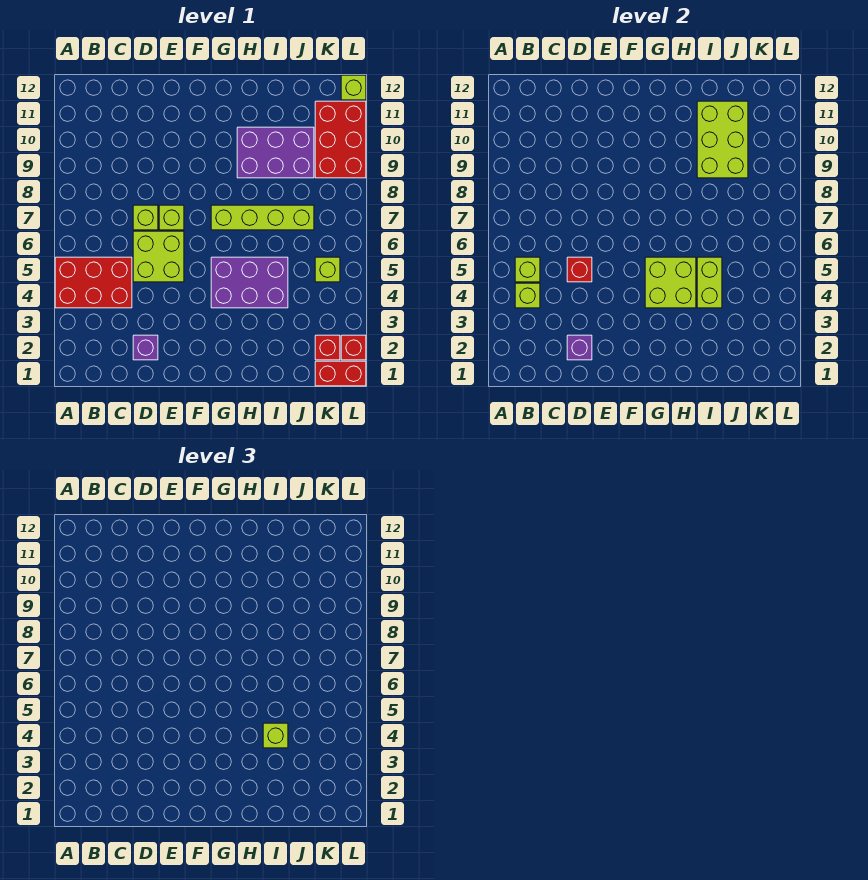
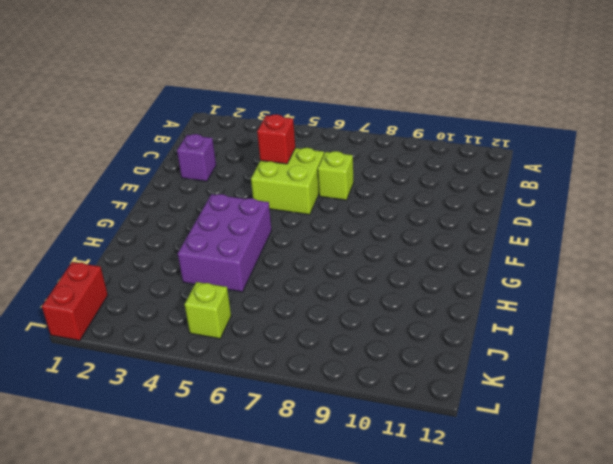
none -> red 2x3 brick [55,257,132,308]
none -> lime 1x1 brick [159,205,184,230]
none -> lime 1x4 brick [211,205,314,230]

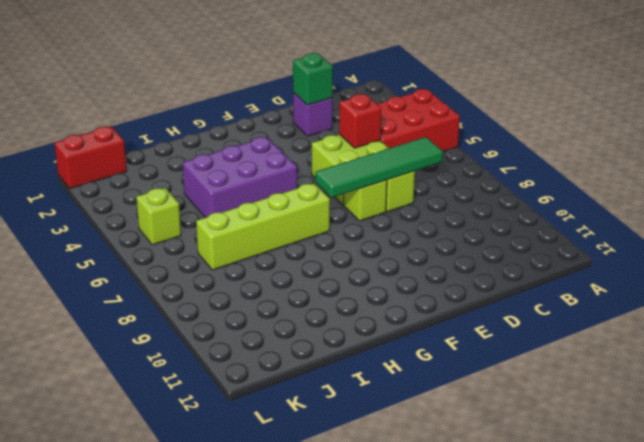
green 1x4 tile [315,137,443,198] -> none
green 1x1 brick [293,53,333,105] -> purple 1x1 brick [567,335,592,360]
none -> purple 2x3 brick [237,127,314,178]
none -> red 1x1 brick [315,335,340,360]
none -> red 2x3 brick [315,101,366,178]

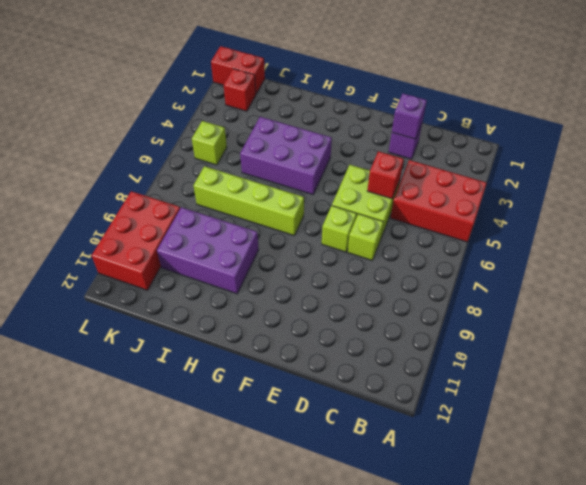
none -> red 1x1 brick [341,335,366,360]
none -> lime 1x1 brick [341,75,366,100]
none -> lime 1x1 brick [515,283,540,308]

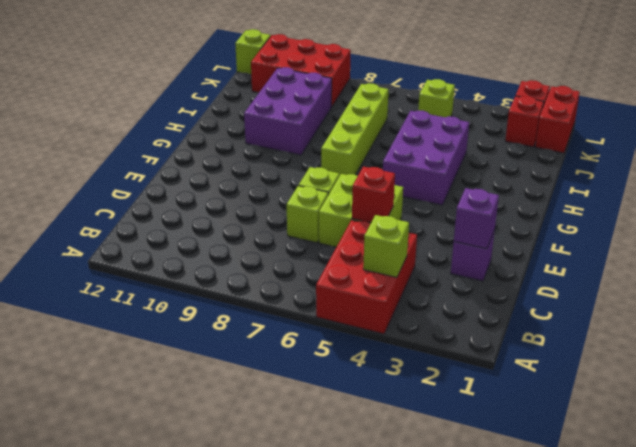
none -> lime 1x1 brick [515,257,540,282]
none -> lime 2x2 brick [645,257,696,308]
none -> lime 1x2 brick [697,257,722,308]

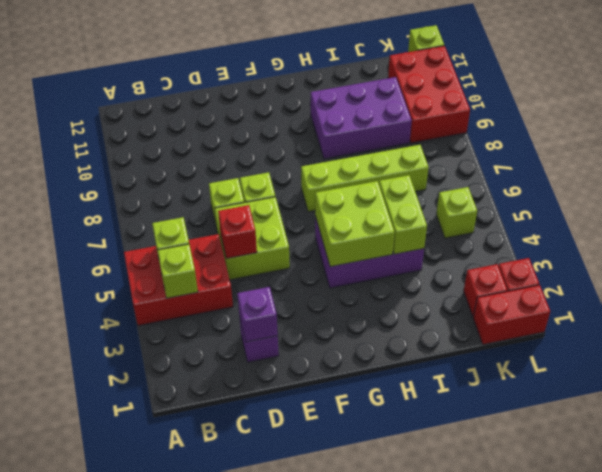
none -> lime 2x3 brick [697,101,748,178]
none -> lime 1x1 brick [263,723,288,748]

